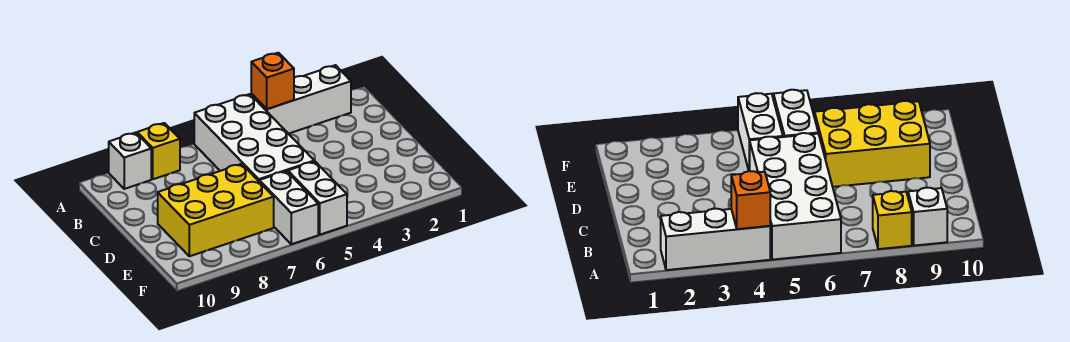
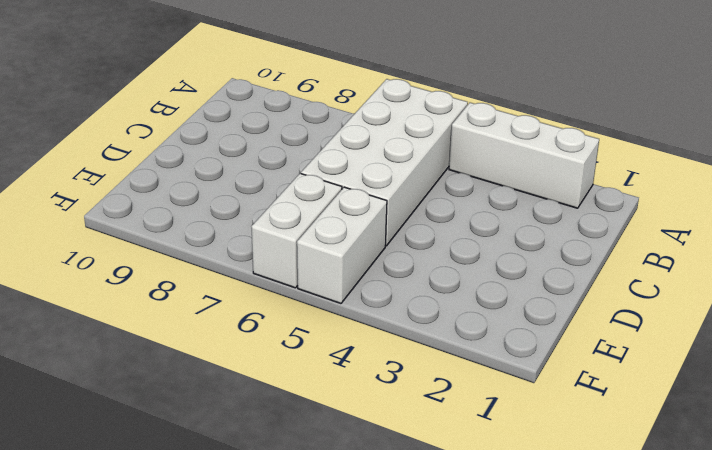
none -> yellow 1x1 brick [137,123,180,179]
none -> white 1x1 brick [109,133,151,189]

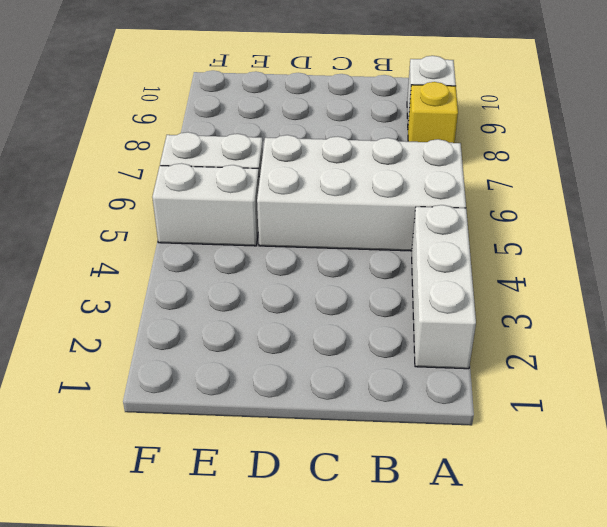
none -> yellow 2x3 brick [158,164,274,256]
none -> orange 1x1 brick [251,53,294,109]

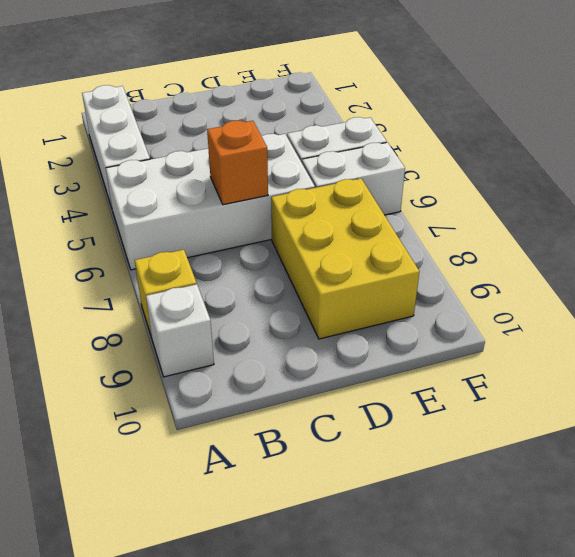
orange 1x1 brick [207,121,268,205] -> orange 1x1 brick moved to [251,53,294,109]

